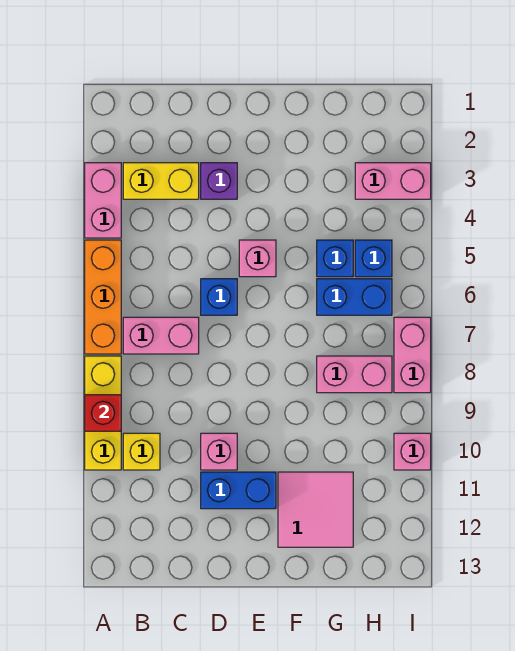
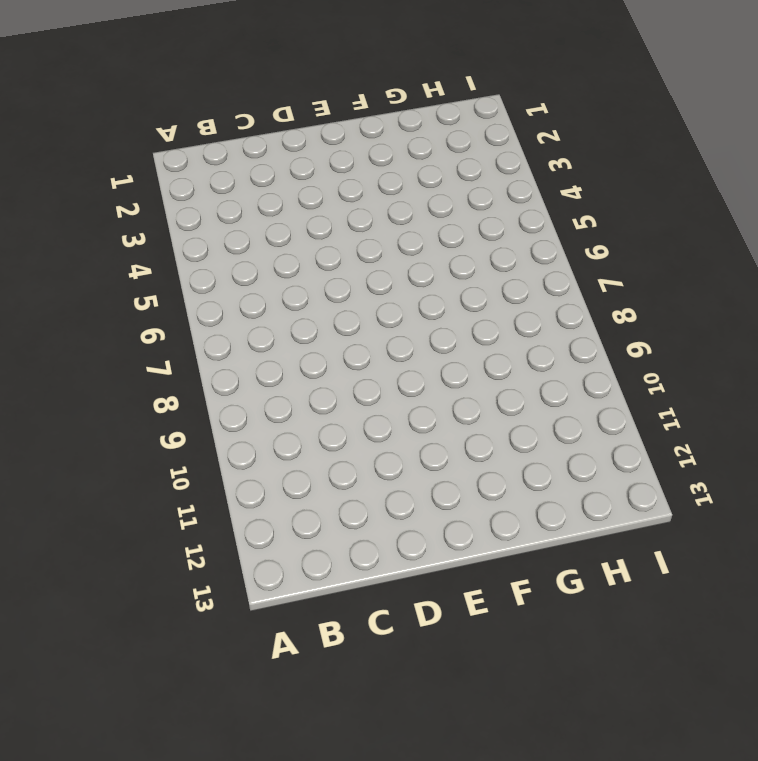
none -> pink 1x2 brick [85,163,121,238]
none -> orange 1x3 brick [85,240,121,354]
none -> yellow 1x3 brick [85,356,121,470]

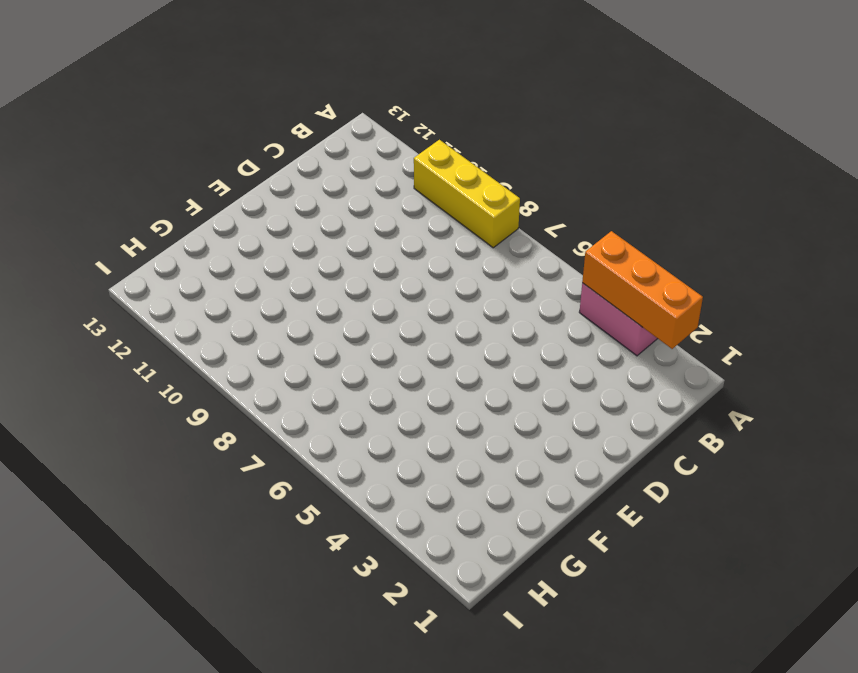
orange 1x3 brick [582,231,703,349] -> orange 1x3 brick moved to [85,240,121,354]
none -> yellow 1x2 brick [123,163,199,199]
none -> pink 1x2 brick [123,317,199,354]
none -> yellow 1x1 brick [123,433,160,470]

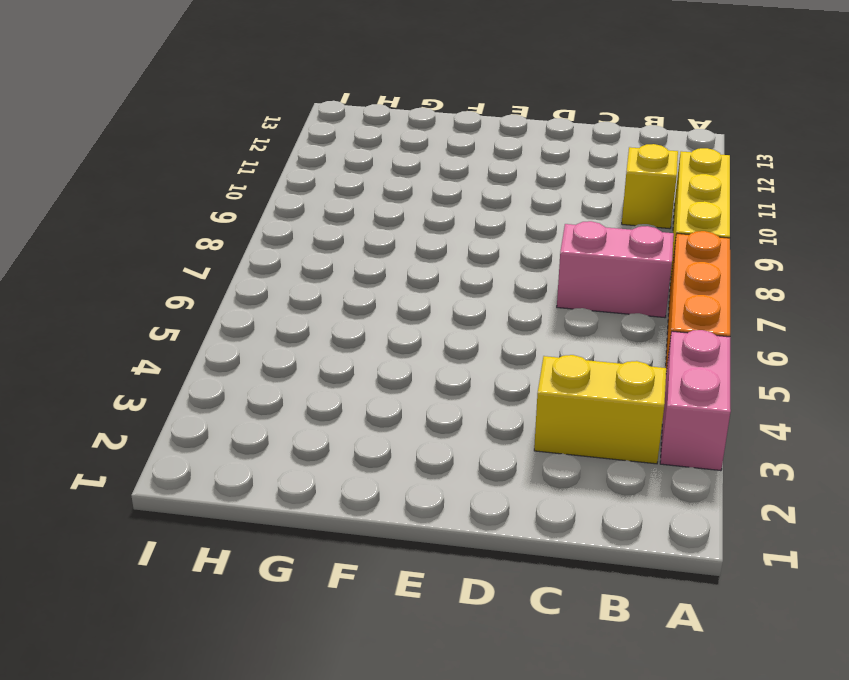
none -> purple 1x1 brick [201,163,237,199]
none -> blue 1x1 brick [201,279,237,315]
none -> pink 1x1 brick [201,433,237,470]

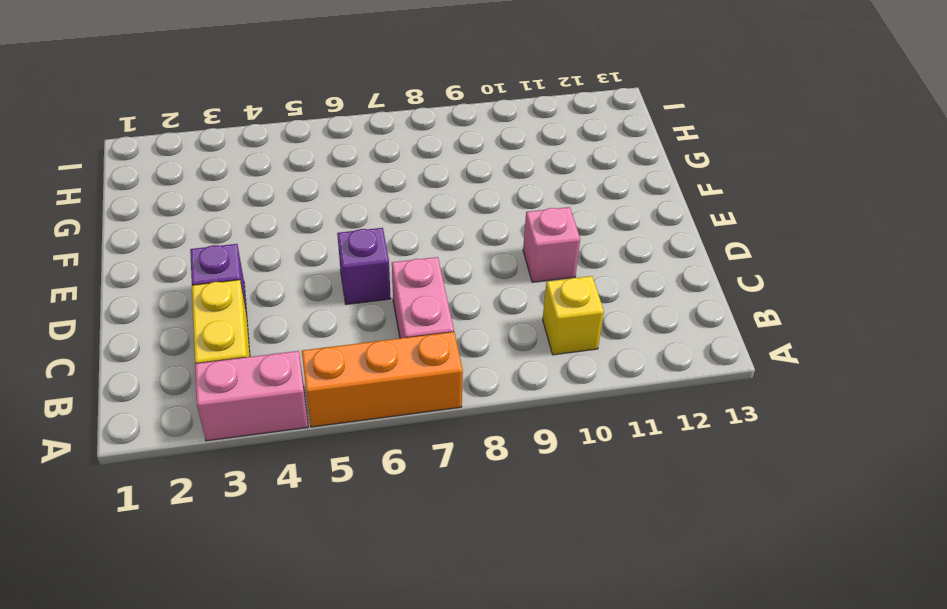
purple 1x1 brick [337,228,391,304] -> blue 1x1 brick [201,279,237,315]
none -> yellow 1x3 brick [85,356,121,470]
none -> blue 1x2 brick [201,472,276,509]
none -> pink 1x1 brick [239,240,276,277]

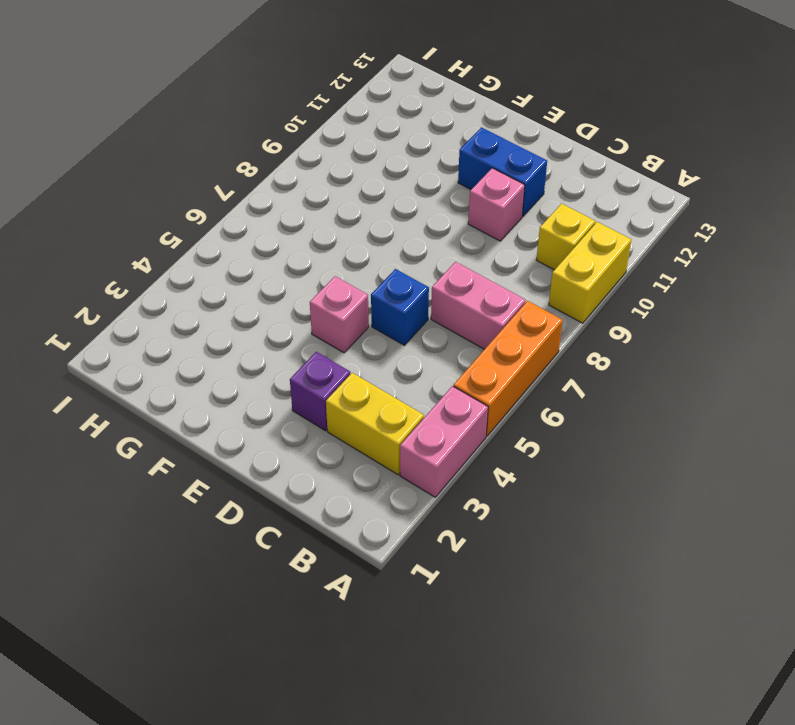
yellow 1x2 brick [549,222,631,323] -> yellow 1x3 brick [85,356,121,470]
none -> pink 2x2 tile [278,472,353,547]
none -> blue 1x1 brick [317,240,353,277]
none -> blue 1x2 brick [317,279,392,315]

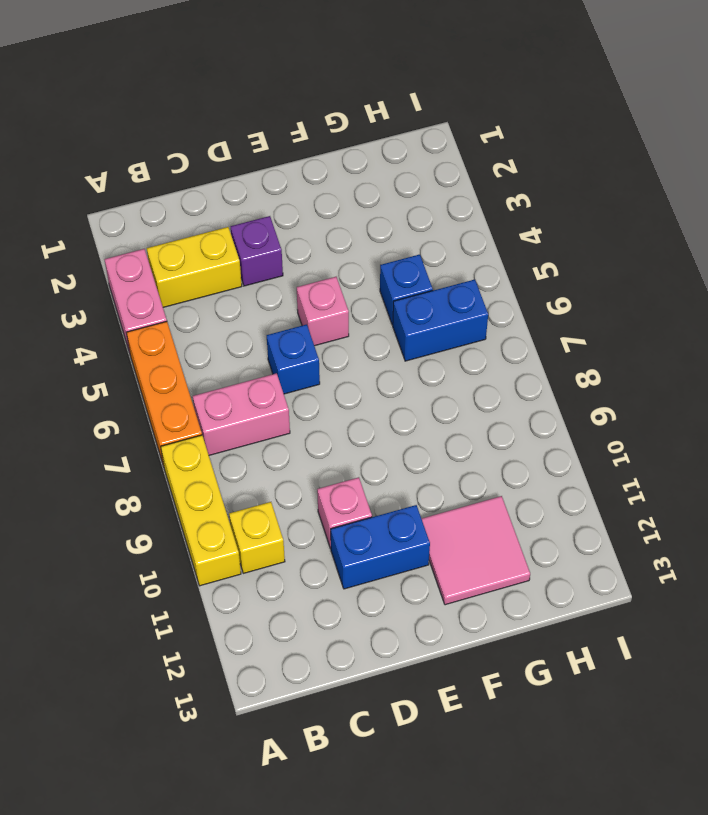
none -> pink 1x2 brick [317,356,392,393]
none -> pink 1x2 brick [355,163,431,199]
none -> blue 1x1 brick [355,240,392,277]

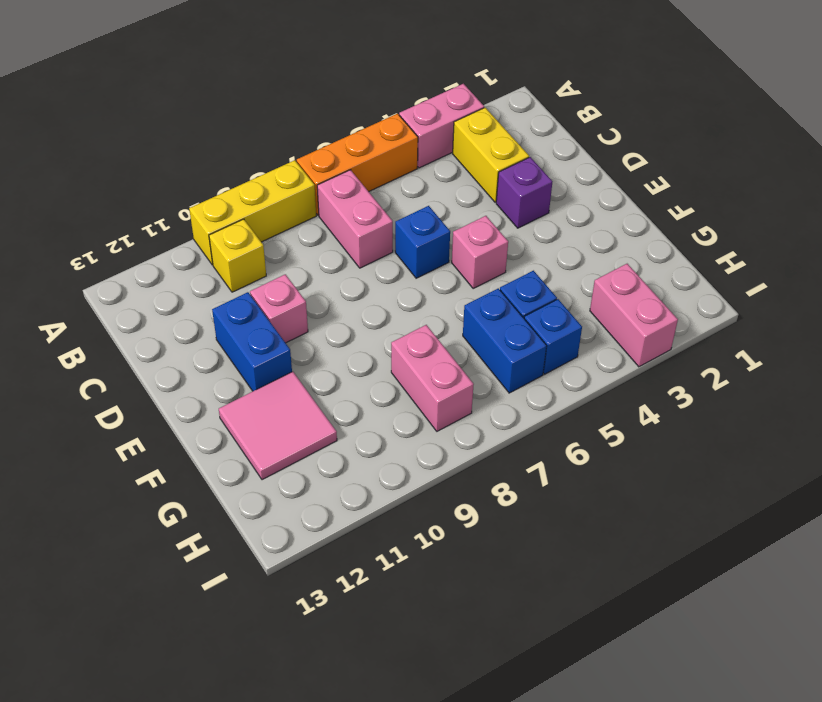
none -> pink 1x2 brick [394,317,431,393]
none -> pink 1x1 brick [394,433,431,470]
none -> red 1x1 brick [85,395,121,431]

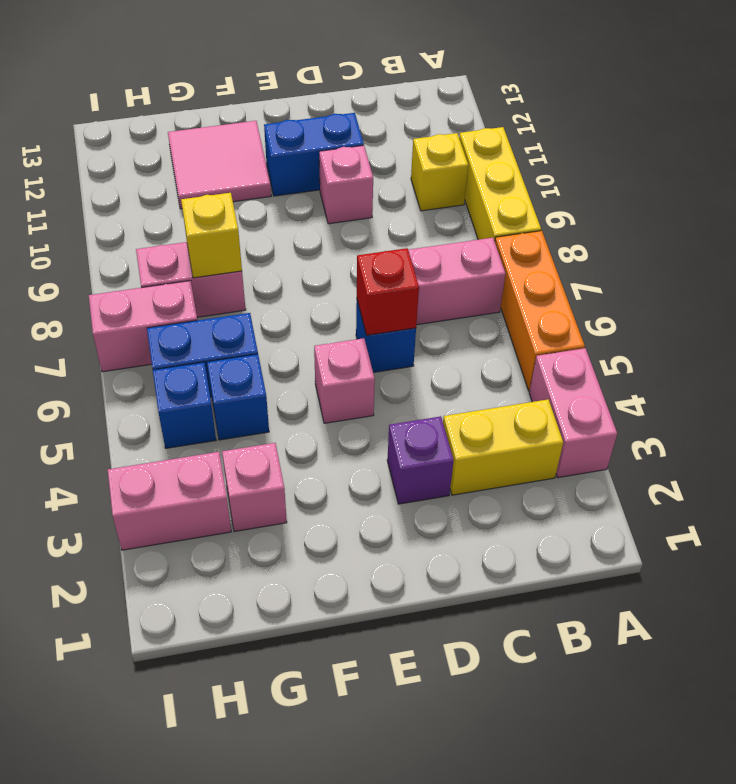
red 1x1 brick [357,248,419,335] -> red 1x1 brick moved to [85,395,121,431]
pink 1x1 brick [222,443,287,532] -> pink 1x1 brick moved to [394,433,431,470]
yellow 1x1 brick [181,193,242,278] -> none
pink 1x2 brick [89,281,197,372] -> pink 1x2 brick turned to [394,317,431,393]

